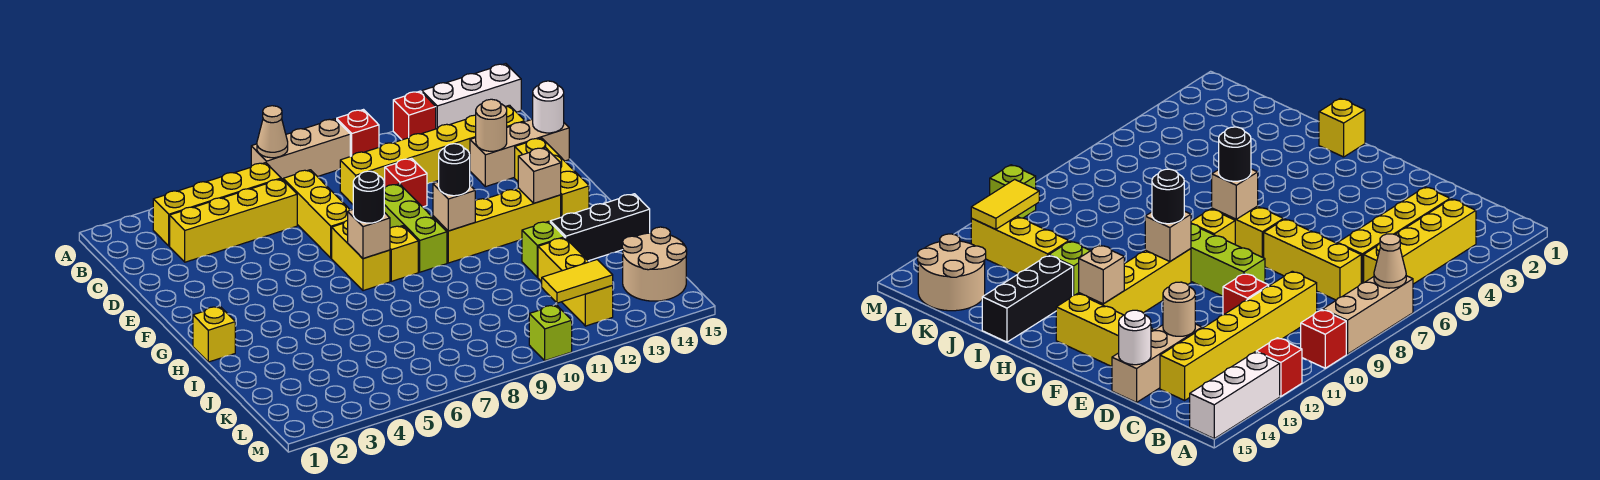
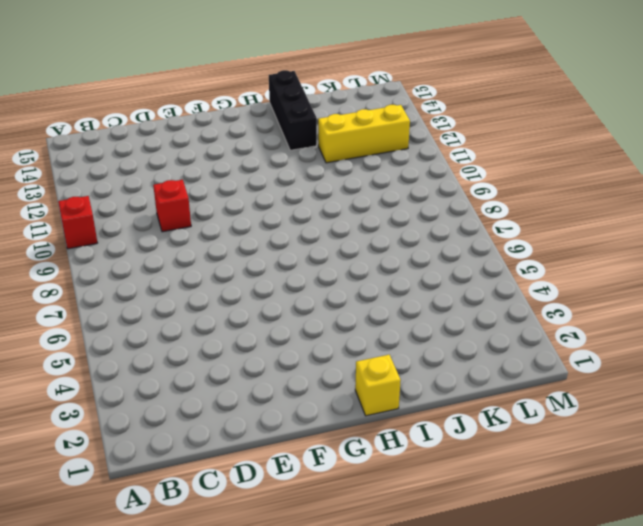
none -> tan 1x3 brick [251,119,350,179]
none -> red 1x1 brick [393,91,436,140]
none -> white 1x3 brick [422,64,521,129]
none -> yellow 1x4 brick [153,163,281,246]

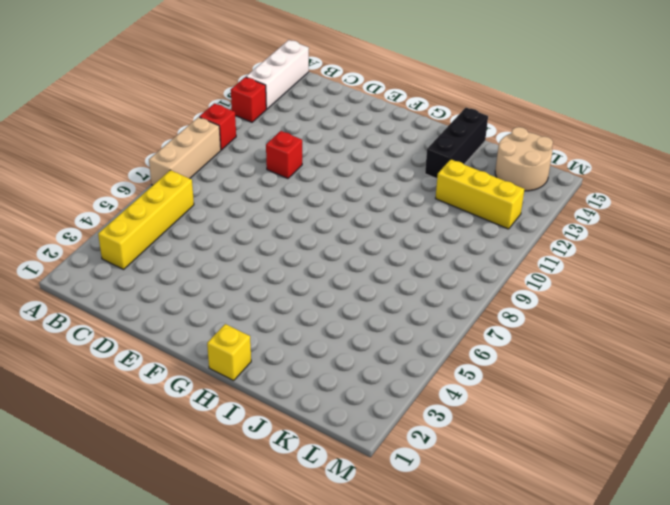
none -> yellow 1x4 brick [170,179,297,262]
none -> yellow 1x3 brick [283,170,350,258]
none -> yellow 1x6 brick [340,105,525,204]
none -> tan 1x3 brick [470,119,569,187]

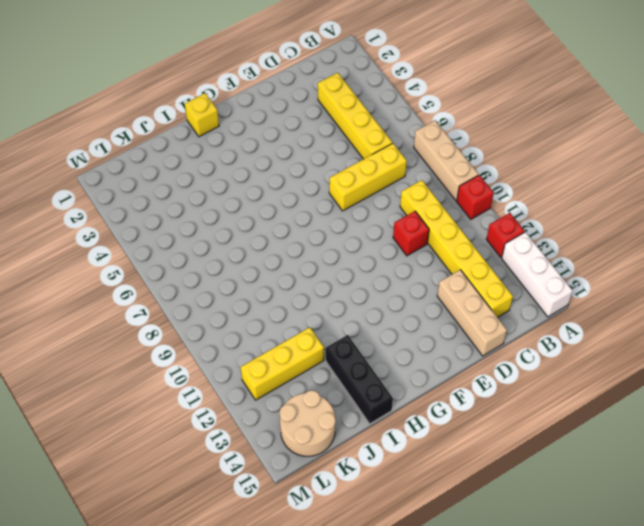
none -> yellow 1x4 brick [153,163,281,246]
none -> lime 1x3 brick [384,184,447,272]
none -> yellow 1x3 brick [515,138,589,217]
none -> yellow 1x2 brick [332,220,390,291]

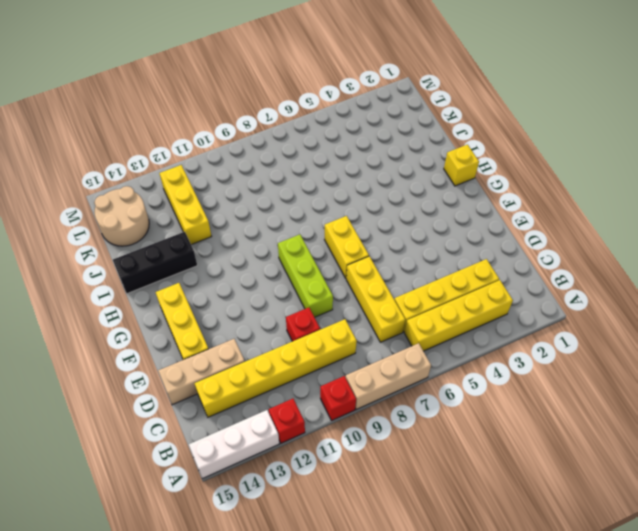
none -> yellow 1x1 brick [390,226,418,281]
none -> yellow 1x4 brick [433,188,561,263]
none -> lime 1x1 brick [522,221,564,277]
none -> lime 1x1 brick [529,305,572,361]

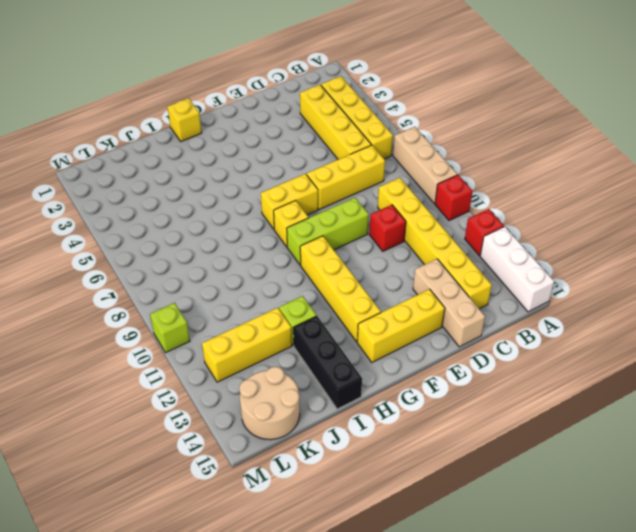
none -> tan 1x1 cone [257,106,288,158]
none -> tan 1x1 round brick [476,99,507,151]
none -> white 1x1 round brick [533,81,564,133]
none -> tan 1x1 brick [348,210,390,259]

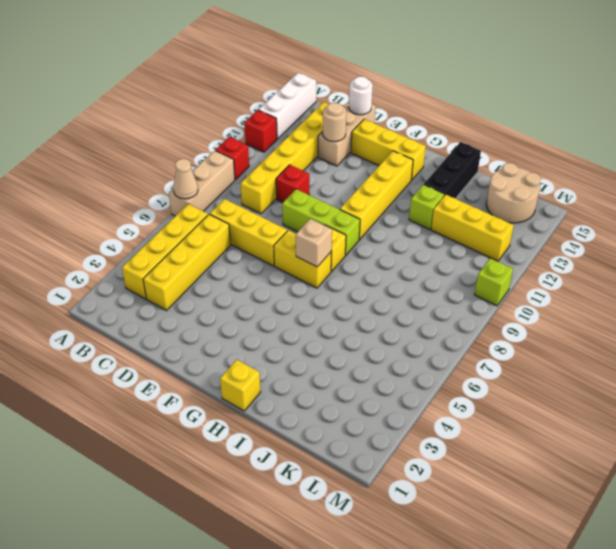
none -> tan 1x1 brick [433,182,475,231]
none -> tan 1x1 brick [518,147,561,203]
none -> yellow 1x2 tile [542,260,613,303]
none -> black 1x1 round brick [353,171,384,223]

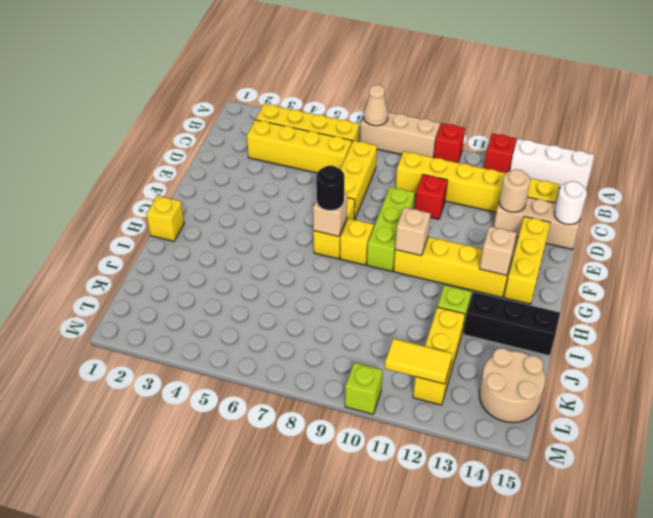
none -> black 1x1 round brick [439,144,470,196]

